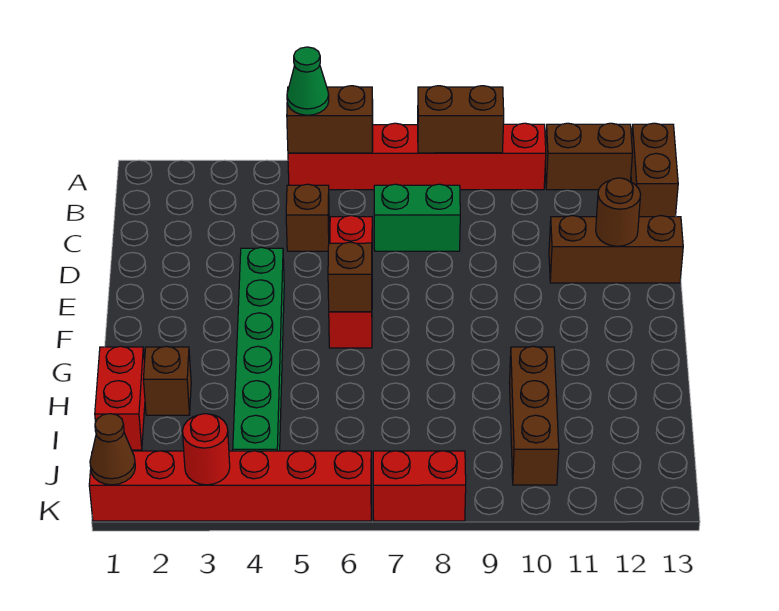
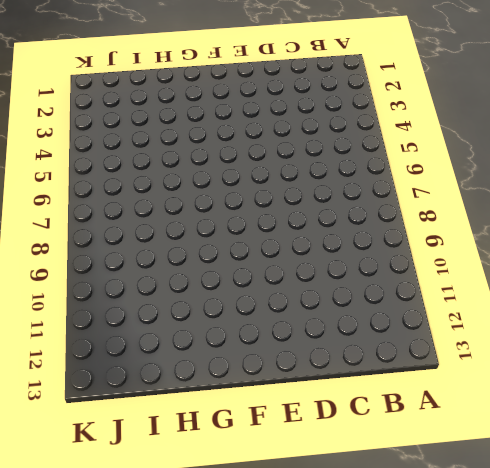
none -> red 1x6 brick [288,123,546,190]
none -> brown 1x2 brick [545,123,632,190]
none -> brown 1x2 brick [631,123,678,217]

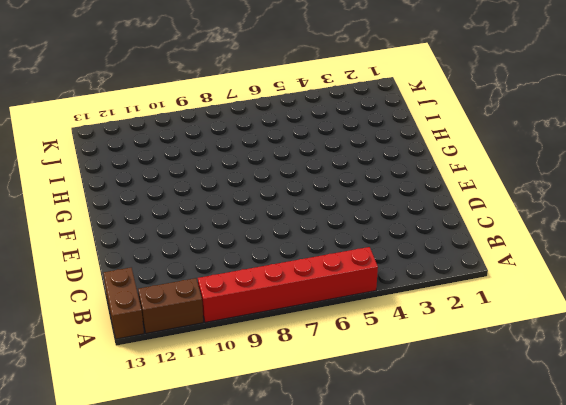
none -> brown 1x1 brick [286,184,329,251]
none -> green 1x2 brick [374,184,460,251]
none -> red 1x3 brick [329,216,372,348]

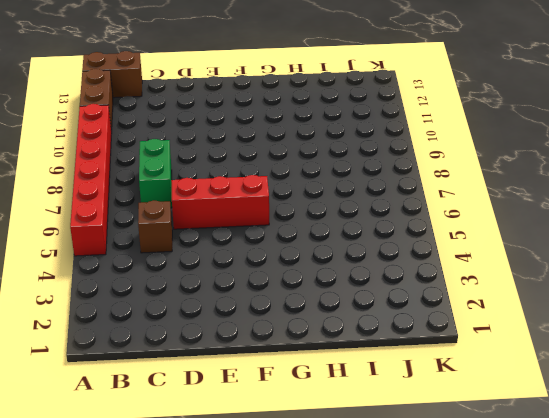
none -> brown 1x3 brick [549,216,683,283]
none -> green 1x6 brick [233,247,284,451]
none -> red 1x2 brick [95,346,145,450]

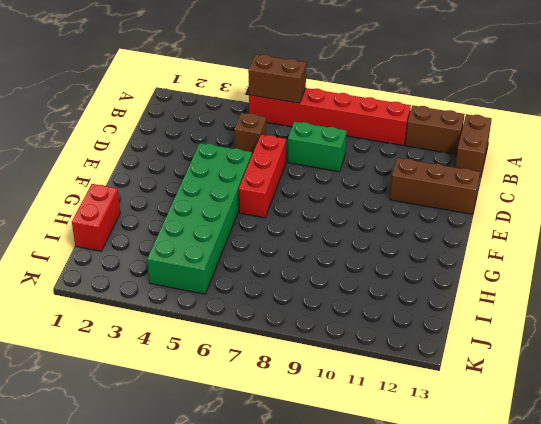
green 2x6 brick [147,143,252,294] -> green 1x6 brick [233,247,284,451]
none -> brown 1x1 brick [143,346,191,415]
none -> brown 1x3 brick [509,346,559,485]
none -> red 1x6 brick [89,451,371,521]

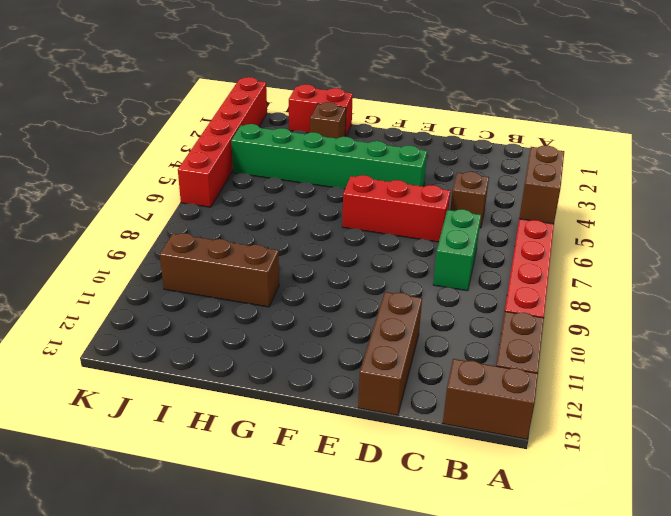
none -> red 1x2 brick [373,451,466,521]
none -> brown 1x2 brick [418,86,504,153]
none -> brown 1x1 round brick [596,178,641,246]

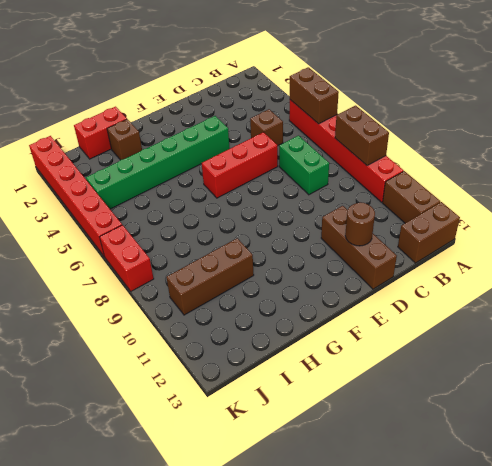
none -> brown 1x1 brick [328,242,372,312]
none -> brown 1x1 cone [90,414,135,485]
none -> red 1x1 round brick [182,414,230,485]

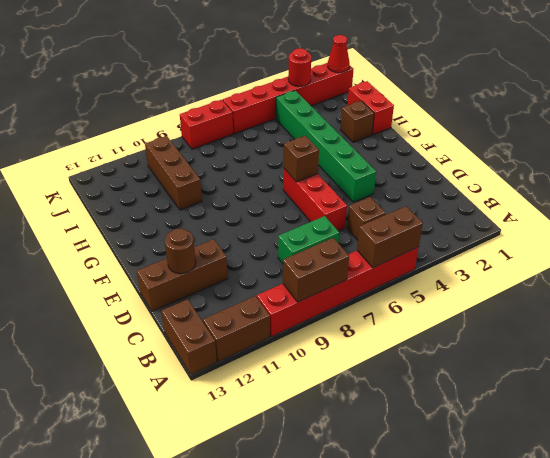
red 1x1 cone [328,35,350,73] -> brown 1x1 cone [90,414,135,485]
none -> green 1x1 cone [287,47,329,115]

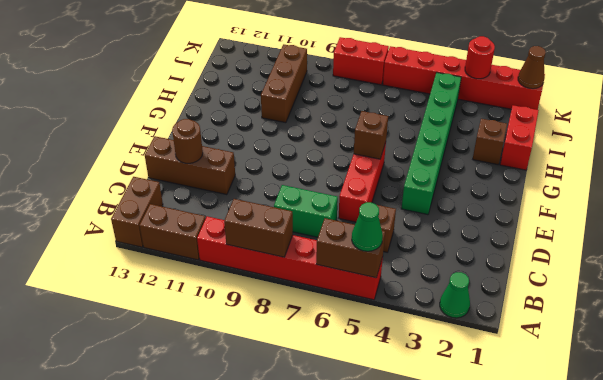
green 1x1 cone [440,272,470,318] -> none

